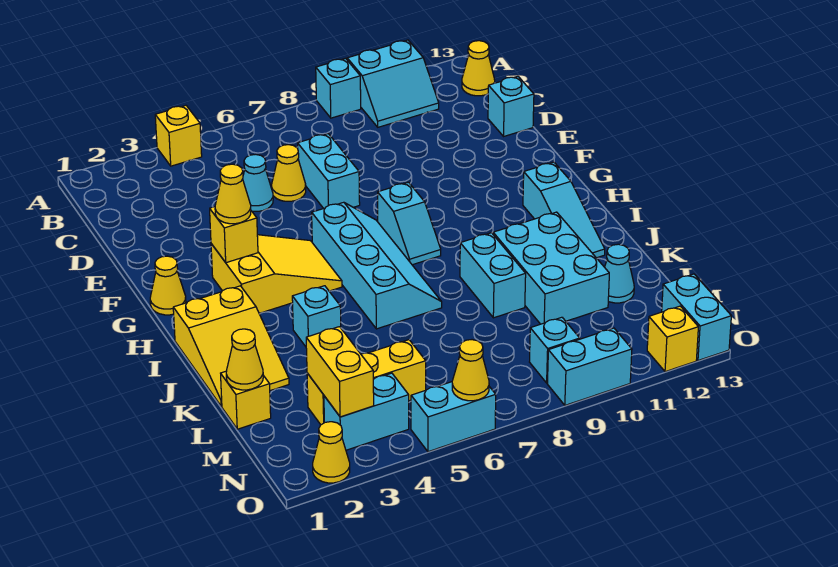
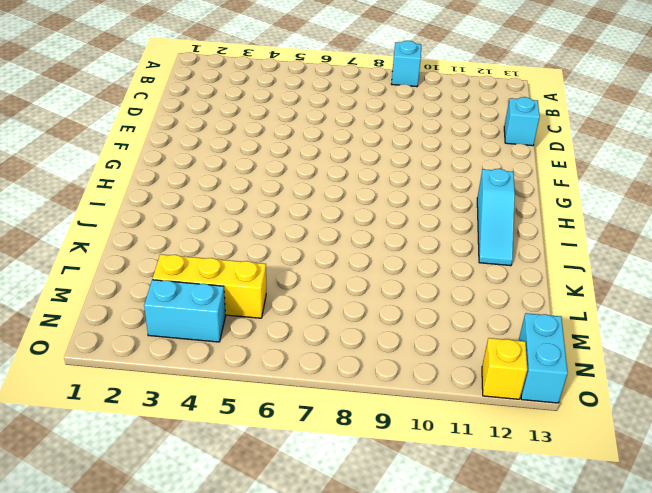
none -> yellow 1x1 brick [155,105,202,166]
none -> cyan 2x2 slope [347,40,439,127]
none -> yellow 1x1 cone [462,41,495,96]
none -> cyan 1x1 cone [243,154,273,211]

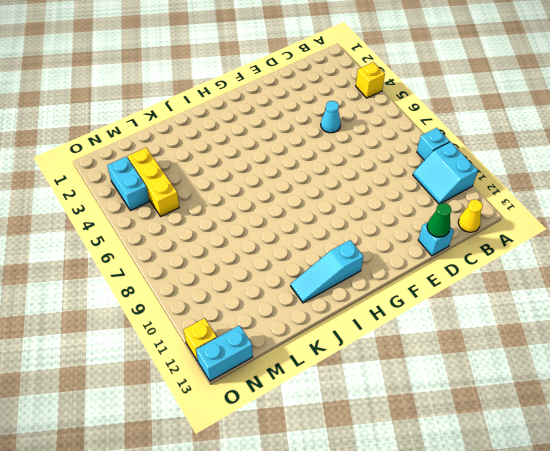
green 1x1 cone [427,203,451,237] -> none
none -> yellow 1x1 cone [272,145,306,201]
none -> cyan 1x2 brick [298,134,360,208]
none -> yellow 1x1 cone [150,256,186,315]
none -> yellow 2x3 slope [211,235,342,313]

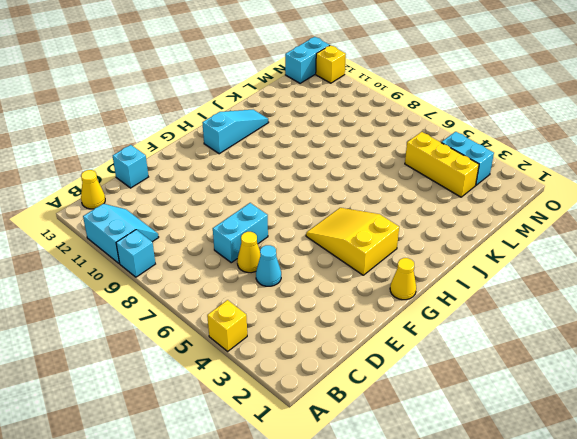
none -> cyan 2x4 slope [312,202,442,329]
none -> cyan 1x2 slope [378,182,441,265]
none -> yellow 2x3 slope [173,286,289,406]
none -> cyan 1x1 brick [292,286,341,347]

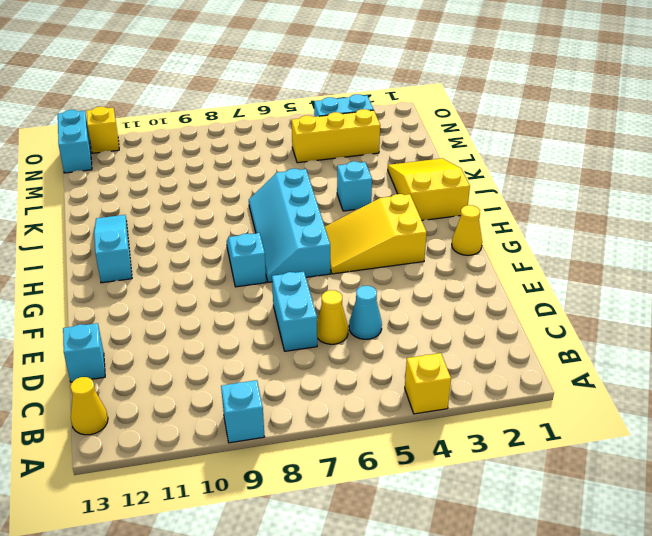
none -> cyan 2x2 slope [347,40,439,127]
none -> cyan 1x2 brick [460,233,526,318]
none -> cyan 2x3 brick [493,212,609,324]
none -> yellow 1x1 brick [221,371,271,429]

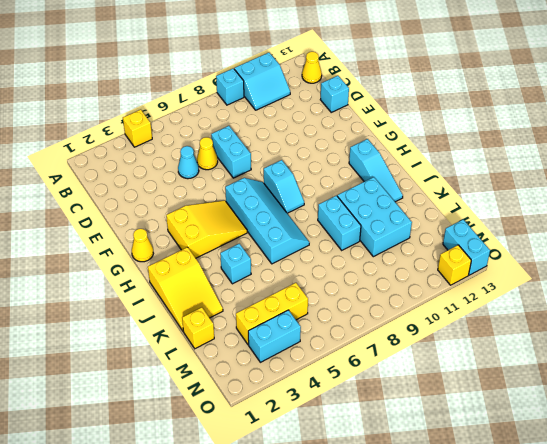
none -> cyan 1x1 cone [605,244,634,303]
none -> cyan 1x1 brick [530,317,580,383]
none -> yellow 1x1 cone [313,422,350,483]
none -> cyan 1x2 brick [411,382,496,452]

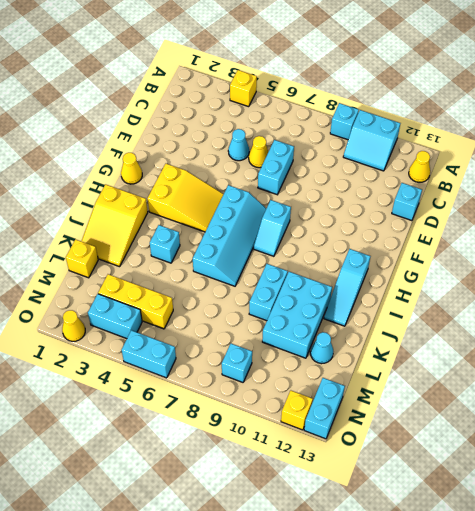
none -> cyan 1x2 brick [547,328,632,405]
none -> yellow 1x1 brick [210,207,258,263]
none -> yellow 1x1 cone [226,329,263,390]
none -> yellow 1x2 brick [306,327,374,417]

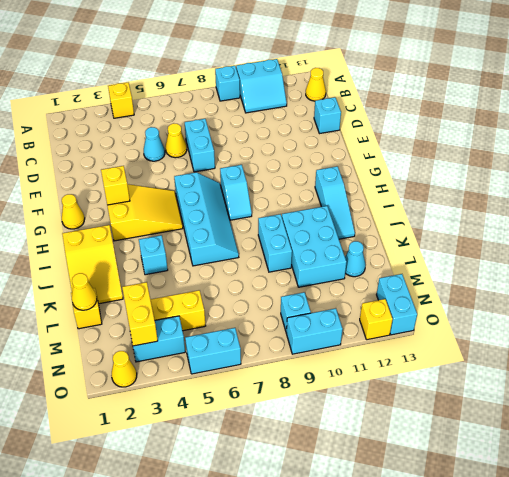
none -> yellow 1x1 cone [452,340,489,401]
none -> yellow 1x1 cone [215,164,251,224]

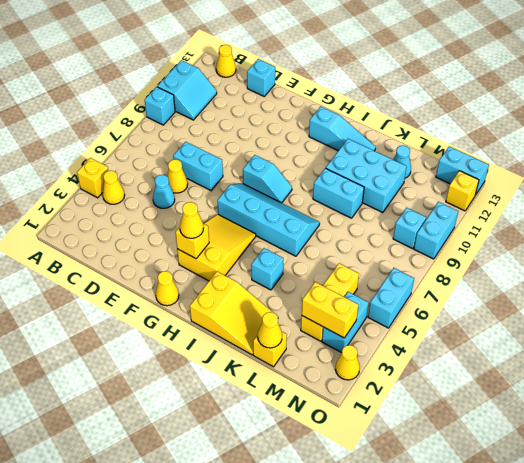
yellow 1x1 cone [103,171,125,204] -> yellow 1x1 cone moved to [452,340,489,401]

